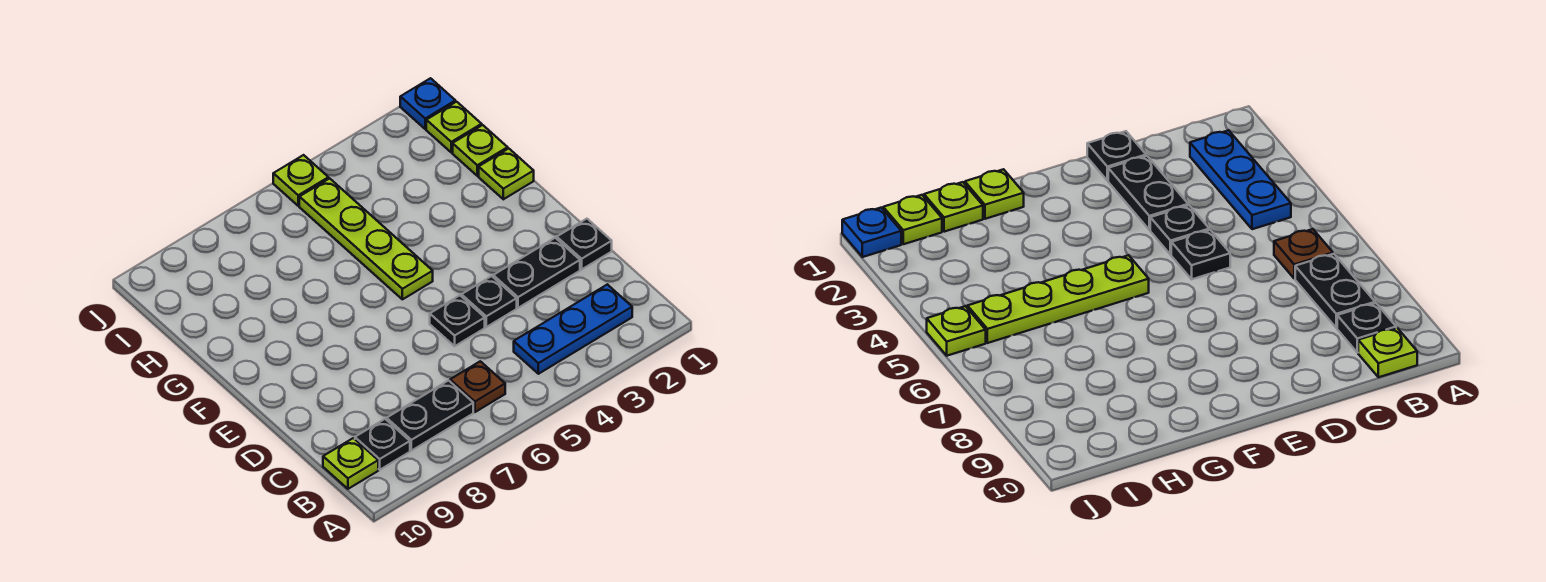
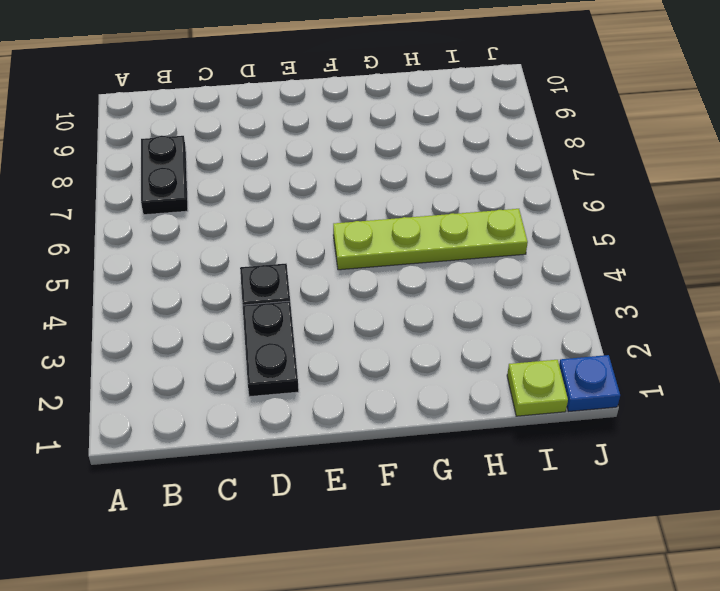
none -> blue 1x3 plate [514,284,632,374]
none -> brown 1x1 plate [450,361,505,412]
none -> black 1x1 plate [355,419,410,470]

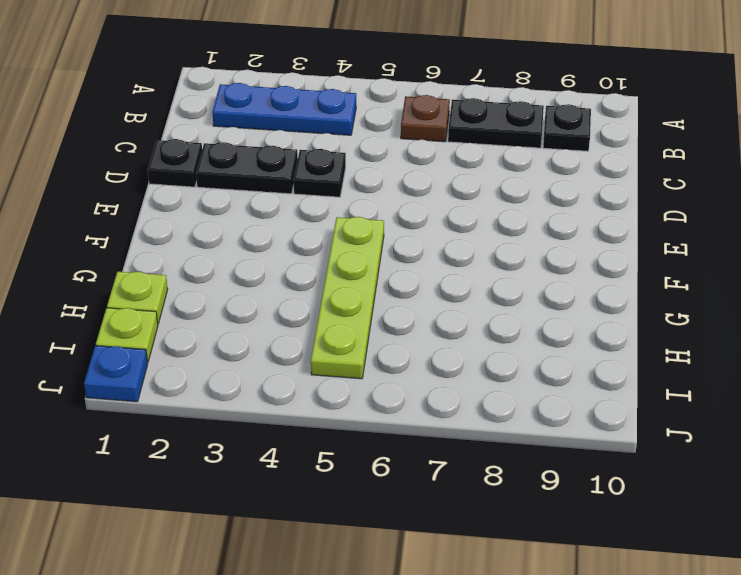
none -> lime 1x1 plate [323,438,378,489]
none -> black 1x1 plate [430,295,485,346]
none -> lime 1x1 plate [479,148,534,199]

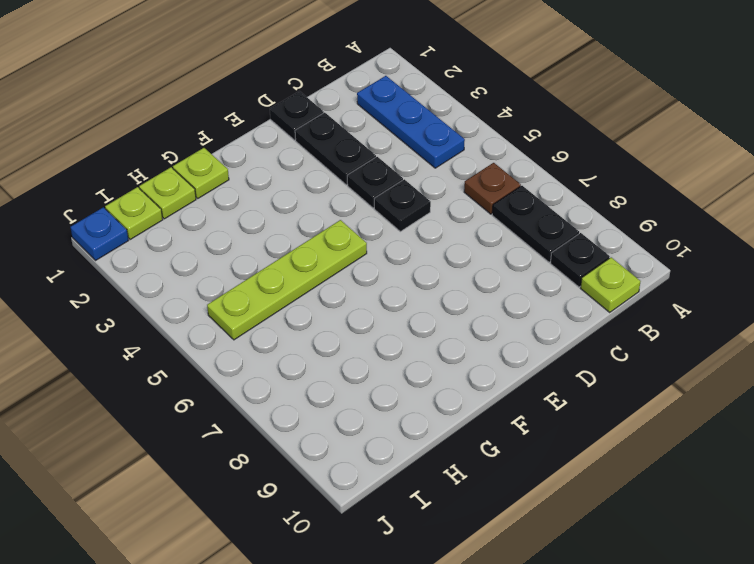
none -> lime 1x1 plate [273,155,328,206]

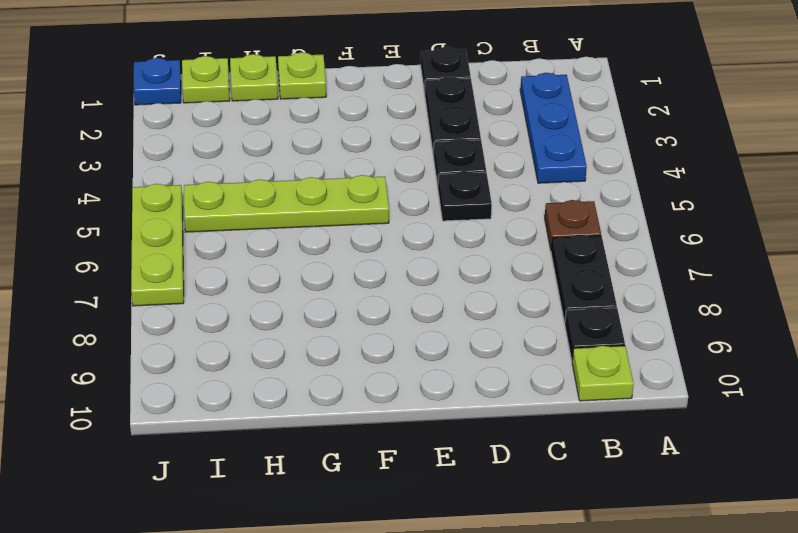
lime 1x3 plate [131,184,184,306] -> lime 1x1 plate [273,155,328,206]

